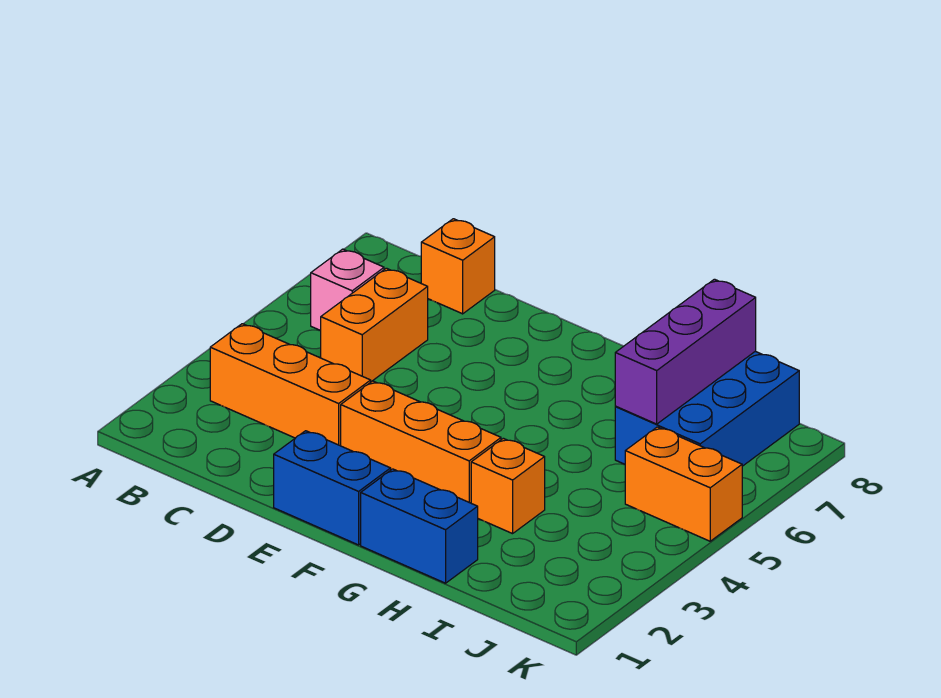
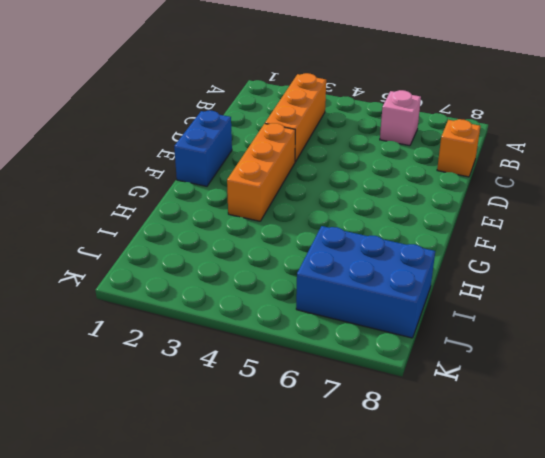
none -> orange 1x2 brick [321,268,428,382]
none -> blue 1x2 brick [361,469,478,583]

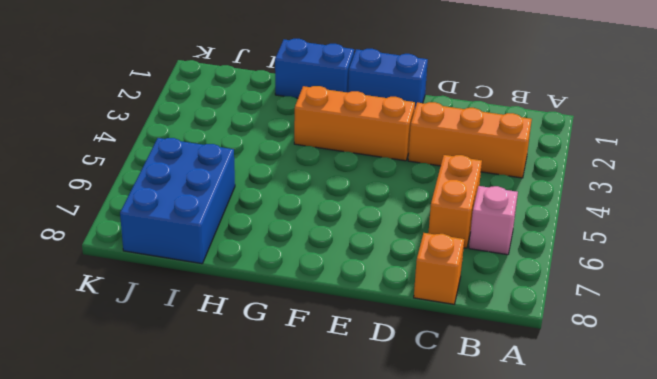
none -> orange 1x1 brick [471,438,545,534]
none -> orange 1x2 brick [625,427,742,541]

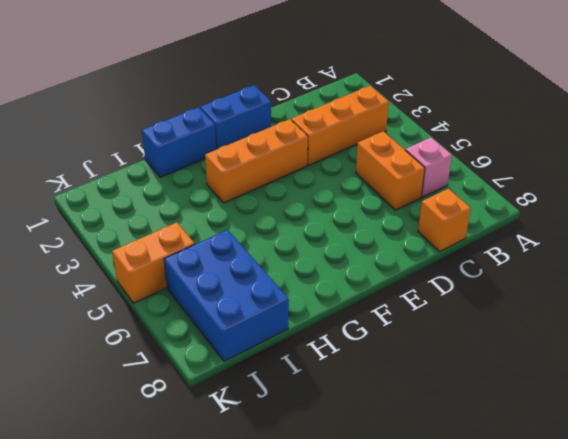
none -> orange 1x1 brick [471,438,545,534]
none -> purple 1x3 brick [615,279,756,424]

